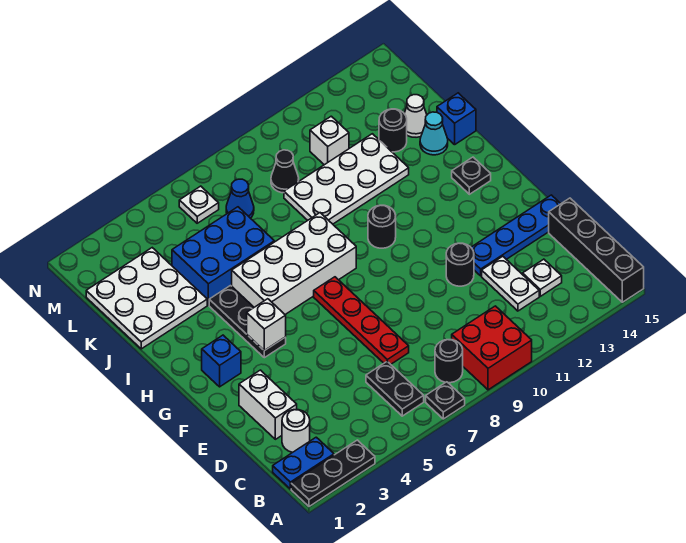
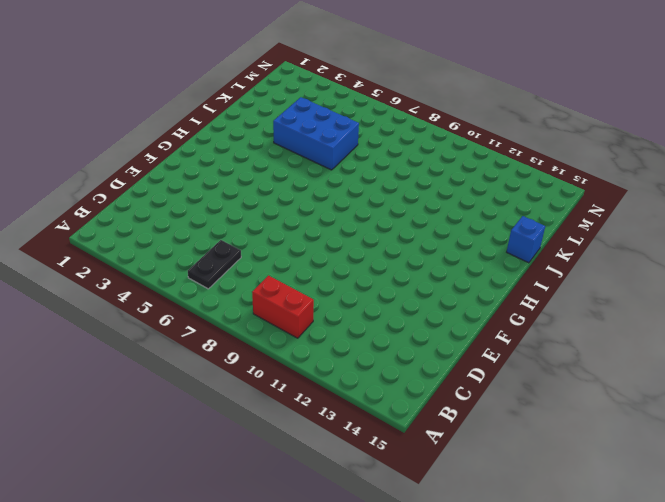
red 1x2 brick [252,276,314,338] -> red 2x2 brick [452,306,532,390]
none -> black 1x3 plate [291,440,375,506]
none -> black 1x1 plate [426,382,465,419]
none -> black 1x4 brick [549,198,644,302]
none -> blue 1x2 plate [273,437,334,489]

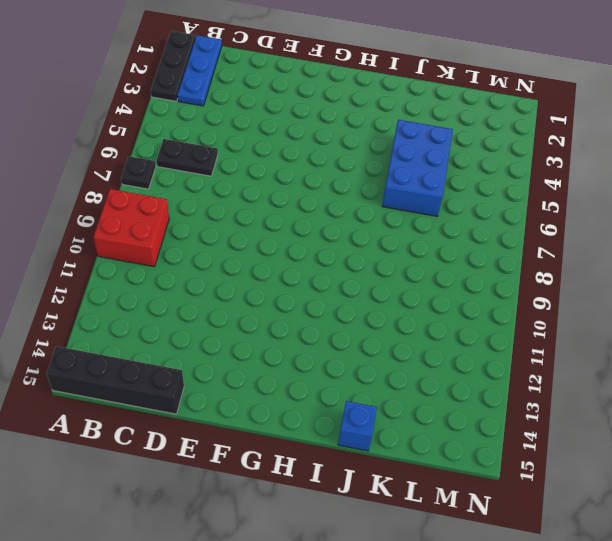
blue 1x3 plate [178,35,222,106] -> blue 1x2 plate [273,437,334,489]
none -> black 1x1 round brick [435,340,463,383]
none -> white 1x1 round brick [282,410,310,452]
none -> white 1x2 plate [482,256,539,311]
none -> white 1x1 plate [523,259,562,296]

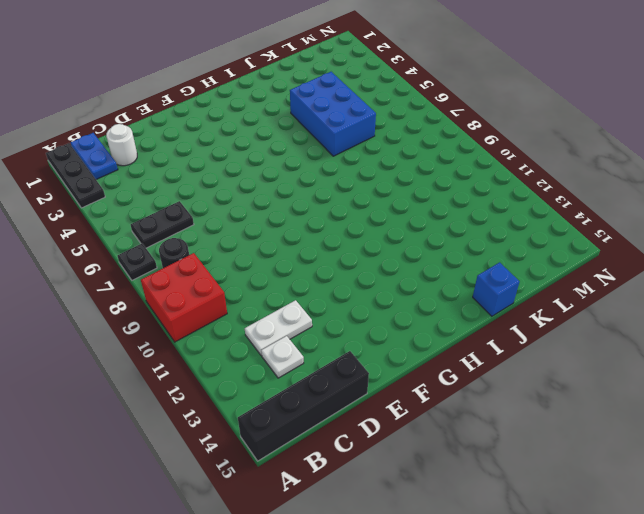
none -> white 1x2 brick [239,370,297,439]
none -> red 1x4 plate [314,277,409,364]
none -> black 1x1 round brick [446,243,474,286]
none -> blue 1x4 plate [471,195,561,276]

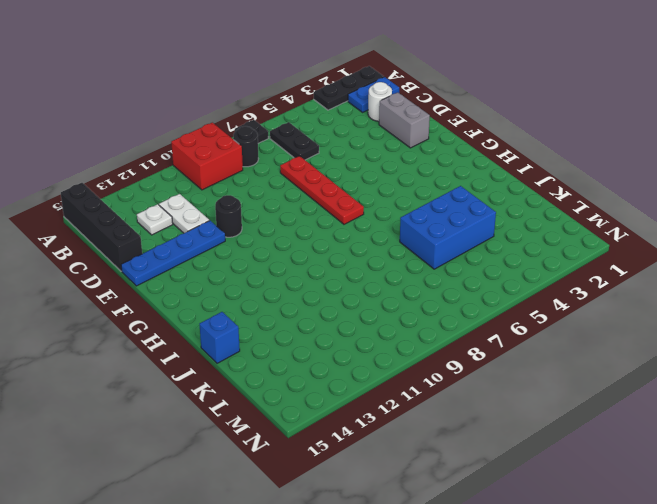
grey 1x2 brick [379,92,430,148] -> white 1x2 brick [239,370,297,439]
none -> blue 1x1 brick [202,335,241,387]
none -> black 1x3 plate [209,286,286,358]
none -> white 2x4 brick [232,213,356,314]
none -> black 1x1 round brick [368,205,396,248]

